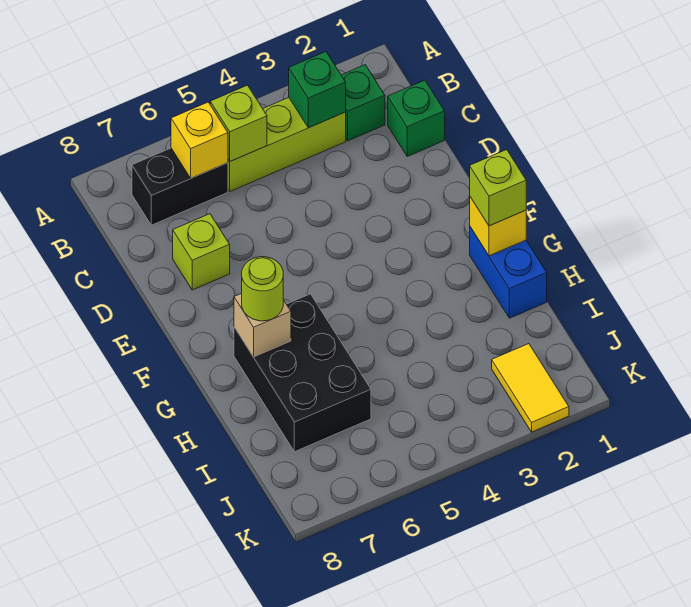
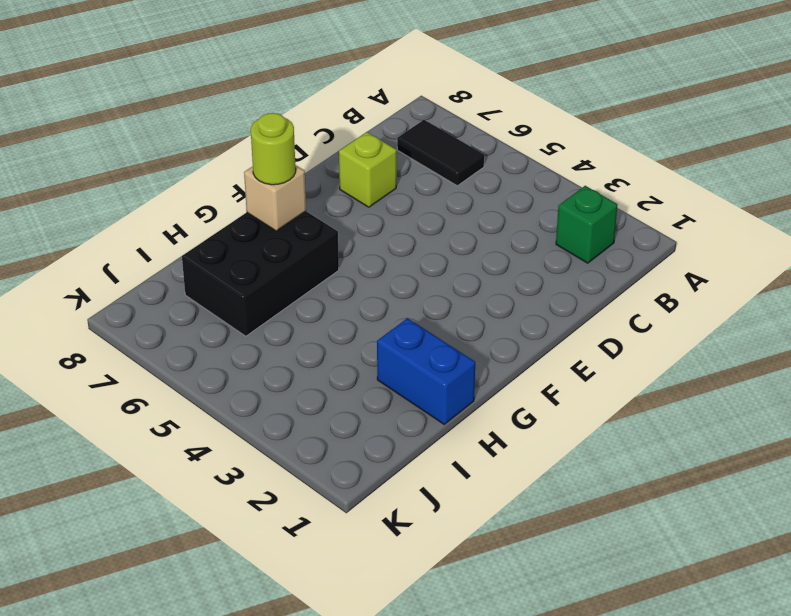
black 1x2 tile [397,120,484,186] -> black 1x2 brick [132,148,228,225]
blue 1x2 brick [377,318,475,424] -> blue 1x2 brick turned to [470,227,547,318]
none -> lime 1x3 brick [228,98,346,191]
none -> green 1x1 brick [388,80,445,156]
none -> yellow 1x2 tile [492,344,569,432]

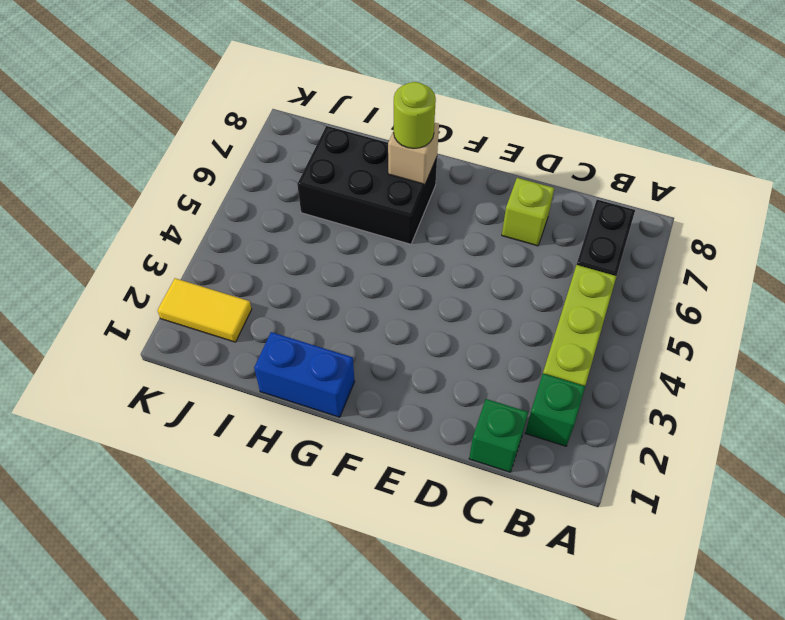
none -> green 1x1 brick [289,52,346,128]
none -> lime 1x1 brick [210,85,267,161]
none -> yellow 1x1 brick [171,102,228,178]

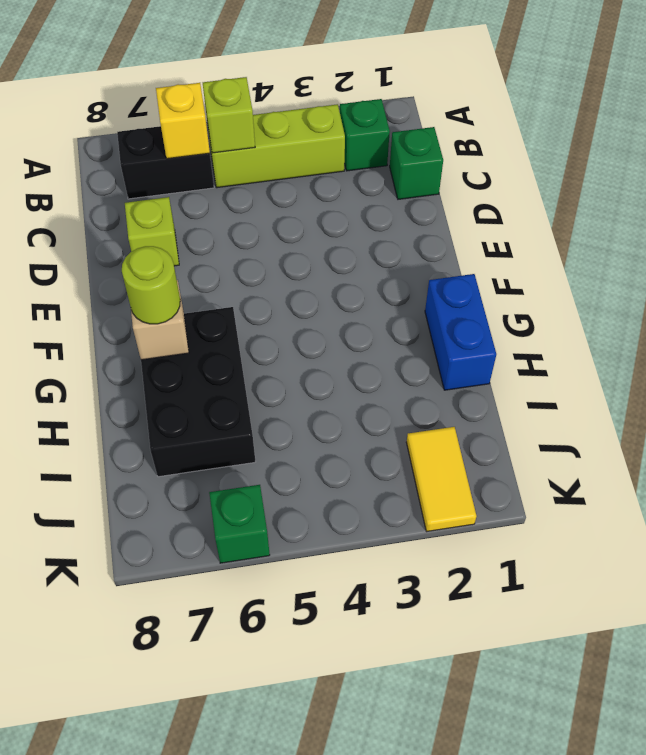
green 1x1 brick [209,485,270,563] -> green 1x1 brick moved to [289,52,346,128]
none -> yellow 1x1 brick [470,197,526,256]
none -> lime 1x1 brick [470,150,526,226]

